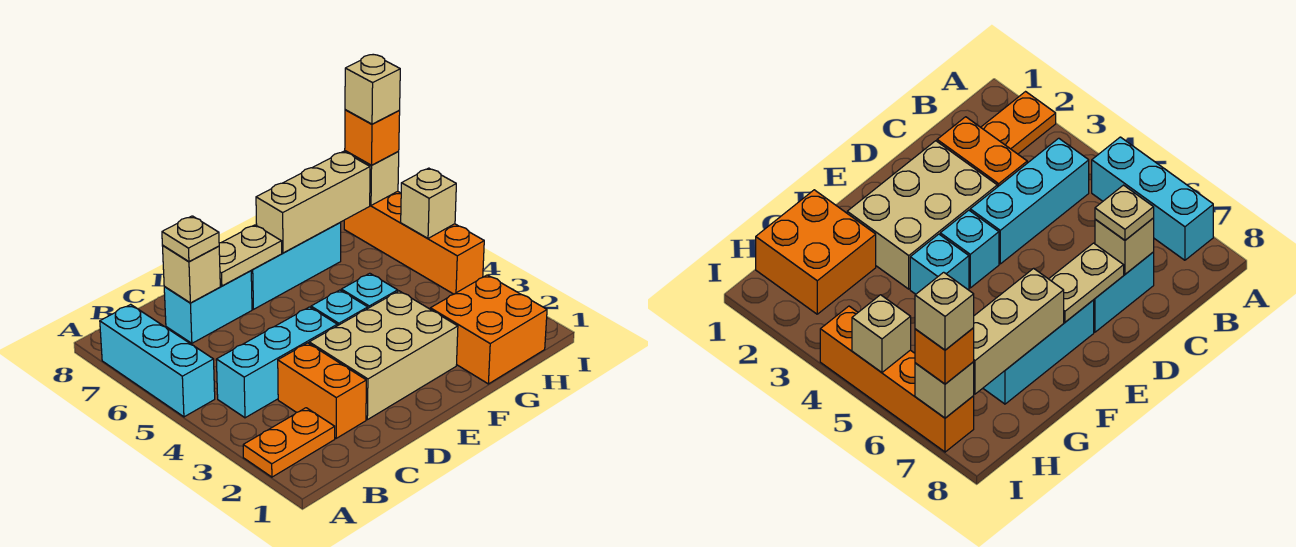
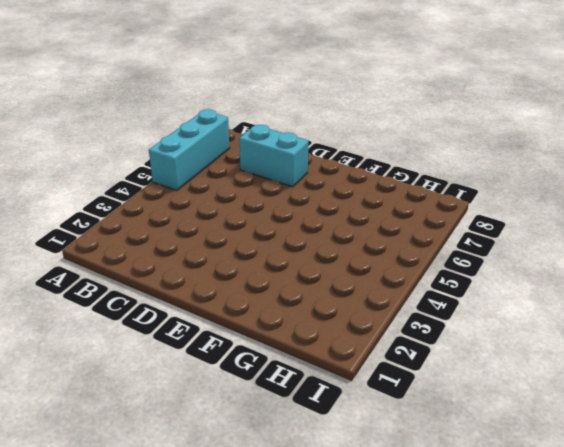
none -> orange 1x2 plate [243,408,335,477]
none -> cyan 1x3 brick [216,307,337,418]
none -> orange 1x2 brick [278,343,366,438]

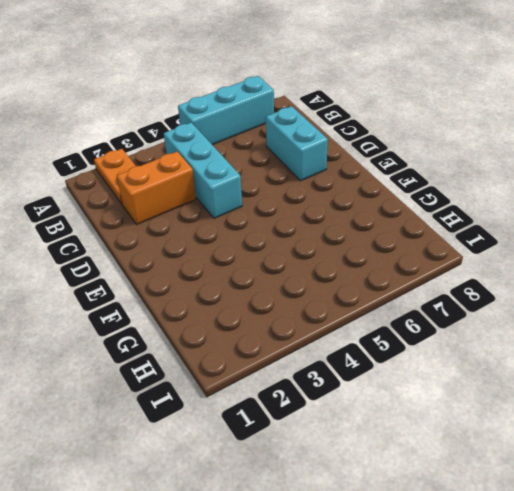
none -> tan 2x3 brick [309,291,458,420]
none -> cyan 1x1 brick [311,290,368,326]
none -> cyan 1x3 brick [251,223,341,309]

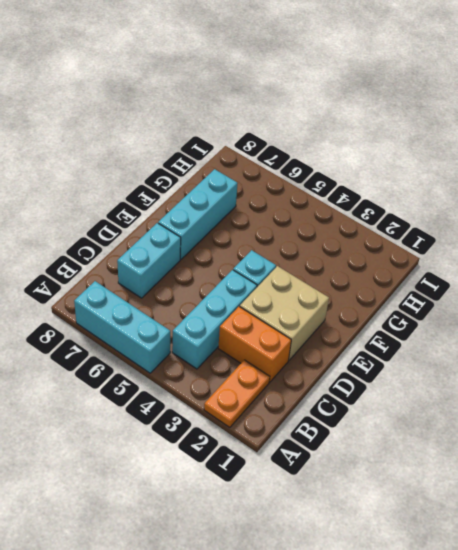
tan 2x2 brick [240,266,329,360] -> tan 2x3 brick [309,291,458,420]
none -> cyan 1x1 brick [341,273,398,308]
none -> orange 2x2 brick [430,275,547,384]
none -> orange 1x4 brick [344,191,484,294]

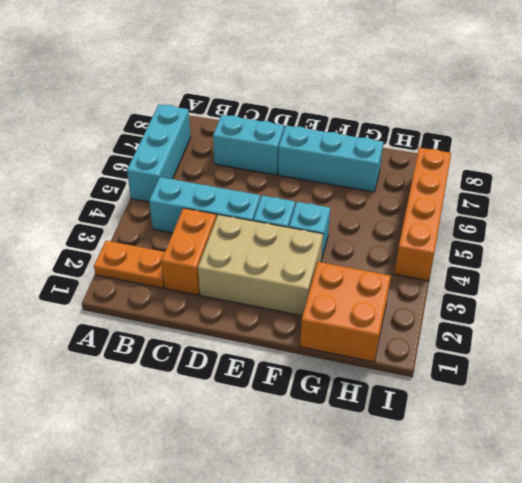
none -> tan 1x1 brick [163,246,220,303]
none -> tan 1x2 plate [219,225,282,286]
none -> tan 1x3 brick [256,152,370,253]

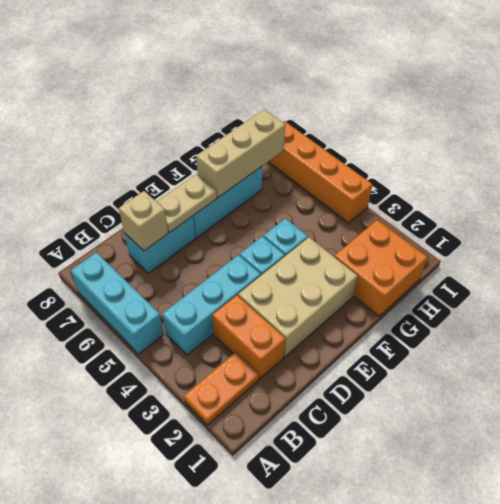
none -> tan 1x1 brick [401,168,456,238]
none -> tan 1x1 brick [345,151,399,205]
none -> tan 1x1 plate [162,216,219,261]

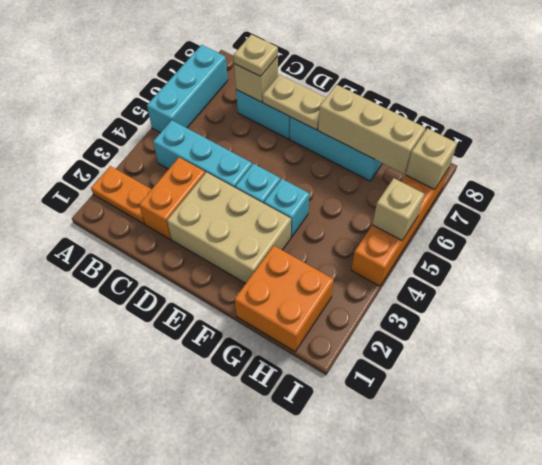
none -> orange 1x1 brick [345,110,400,165]
none -> tan 1x1 brick [345,55,400,124]

